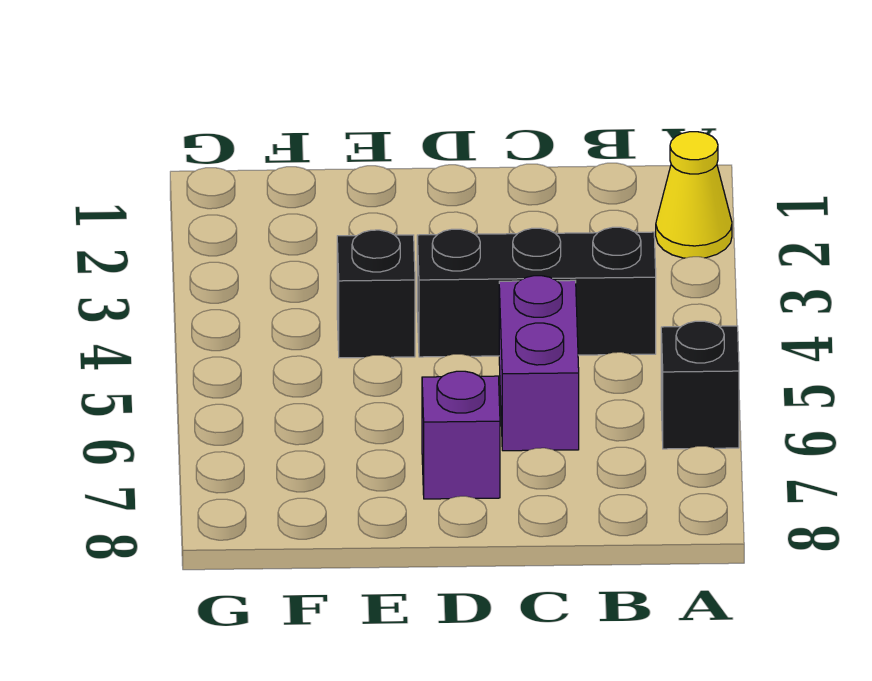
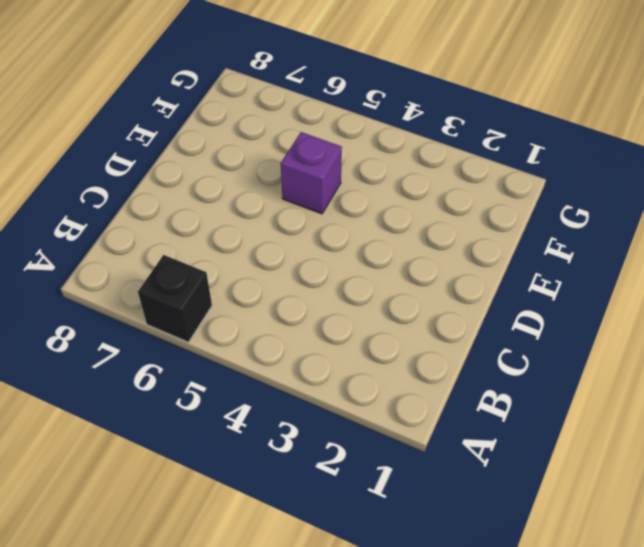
purple 1x1 brick [281,132,342,214] -> purple 1x1 brick moved to [422,371,500,499]
none -> yellow 1x1 cone [656,132,732,258]
none -> black 1x3 brick [417,227,656,357]

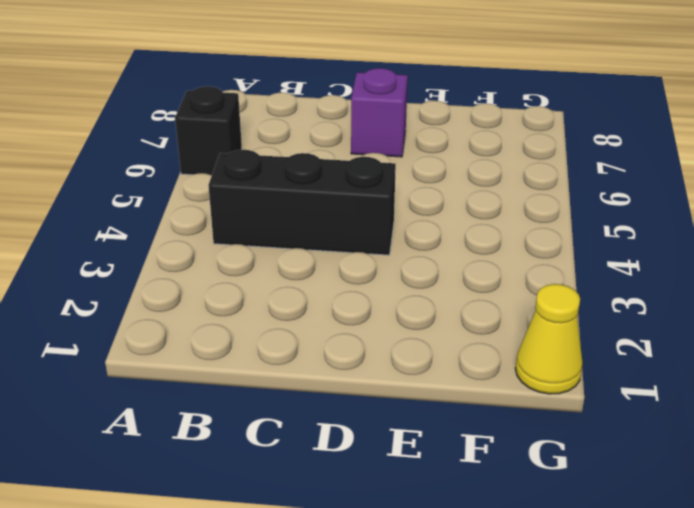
yellow 1x1 cone [515,284,583,394] -> yellow 1x1 cone moved to [656,132,732,258]
none -> purple 1x2 brick [499,276,579,451]
none -> black 1x1 brick [337,230,415,358]

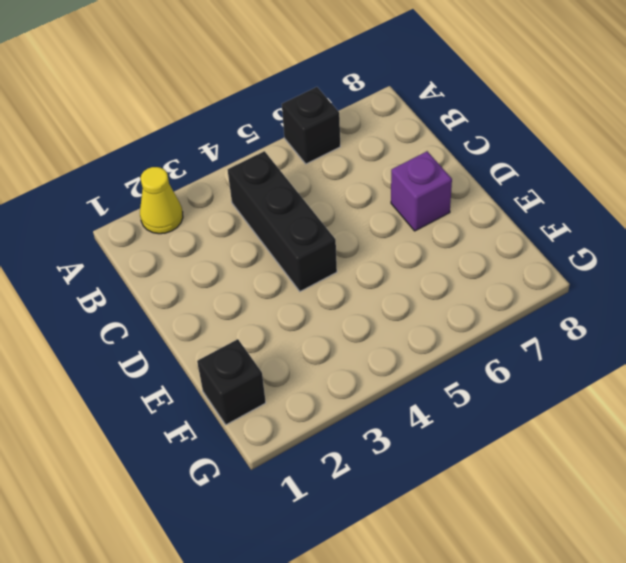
black 1x1 brick [197,339,266,425] -> black 1x1 brick moved to [337,230,415,358]
none -> purple 1x2 brick [499,276,579,451]

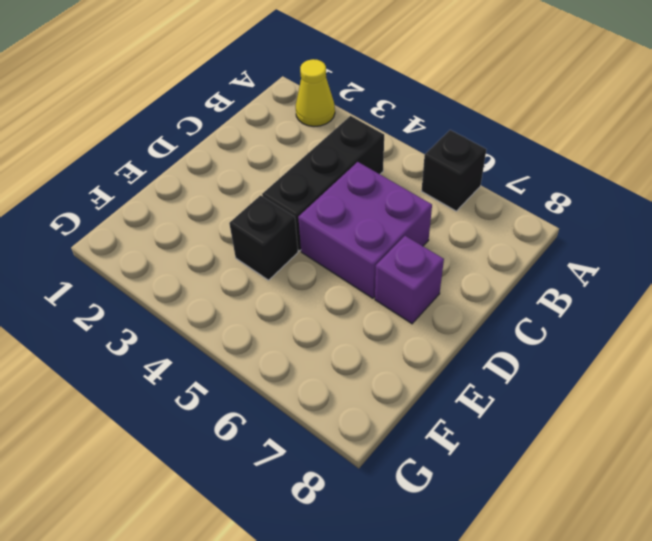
purple 2x2 brick [298,162,432,298] -> purple 1x2 brick [499,276,579,451]

